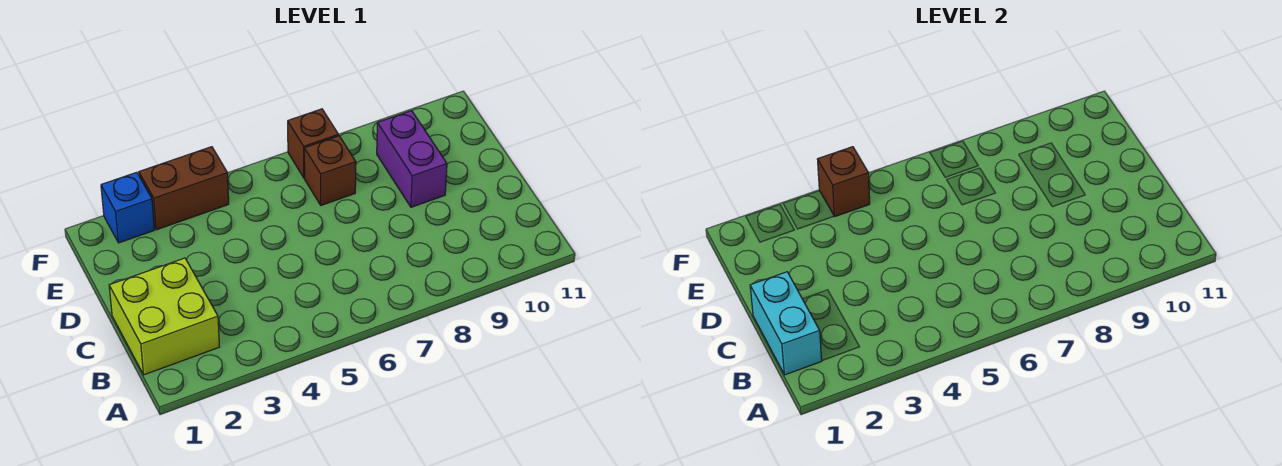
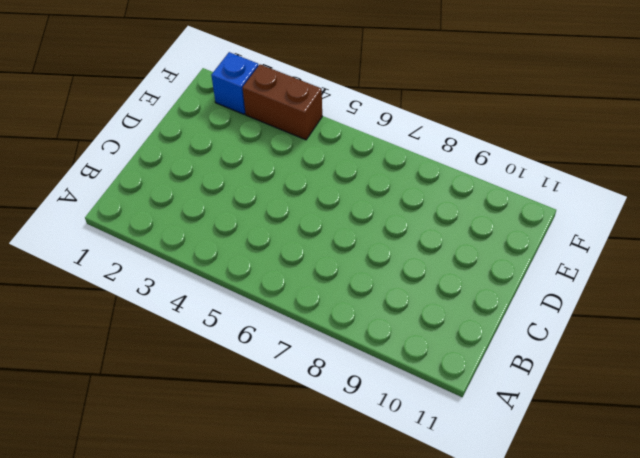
none -> lime 2x2 brick [109,258,220,375]
none -> purple 1x2 brick [377,111,447,207]

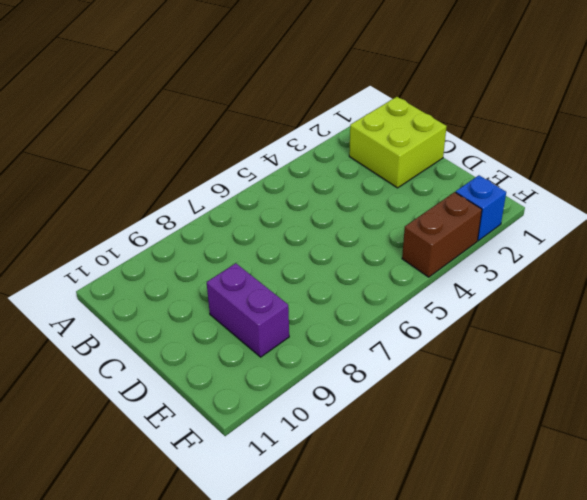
none -> brown 1x1 brick [304,136,356,205]
none -> brown 1x1 brick [288,109,338,178]

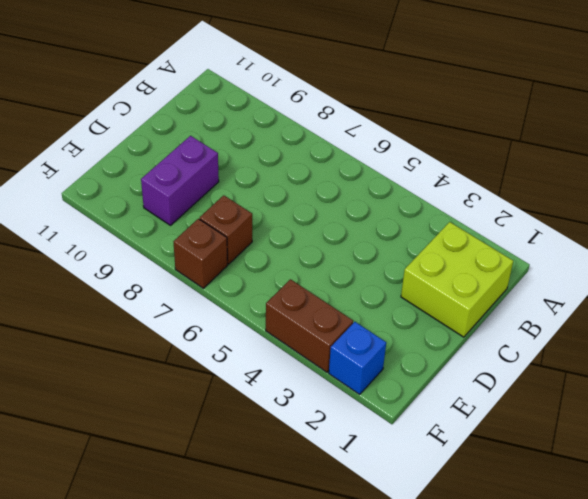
none -> cyan 1x2 brick [750,272,822,375]
none -> brown 1x1 brick [817,147,870,216]

